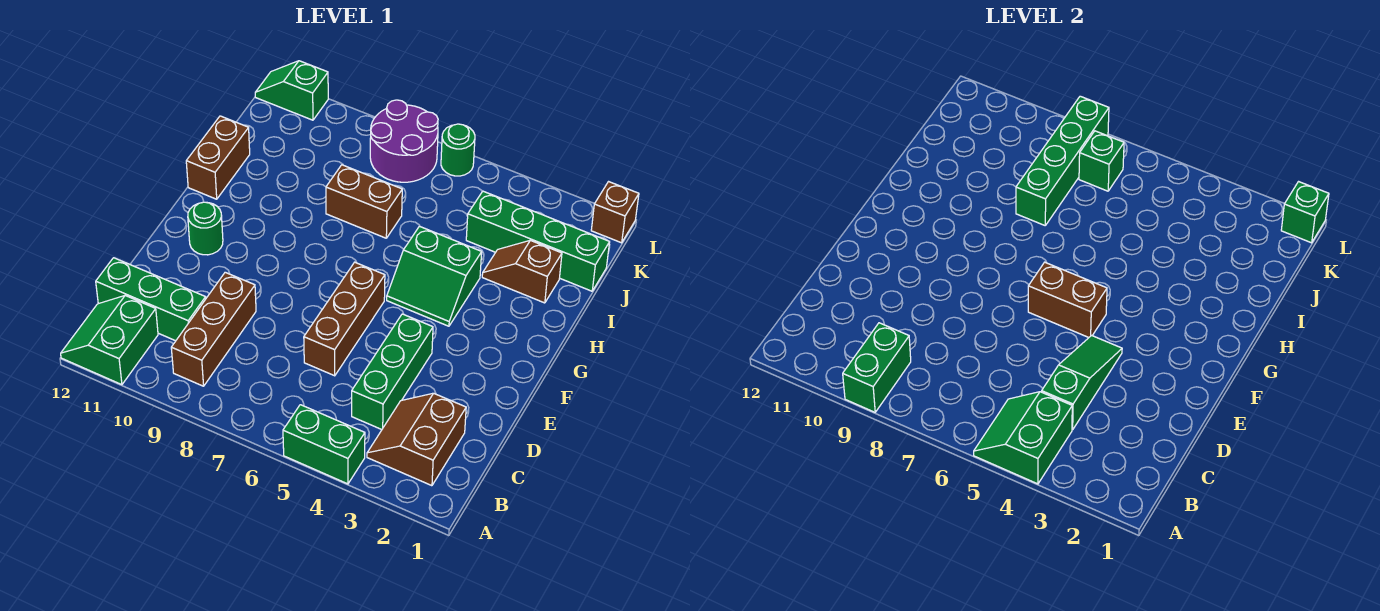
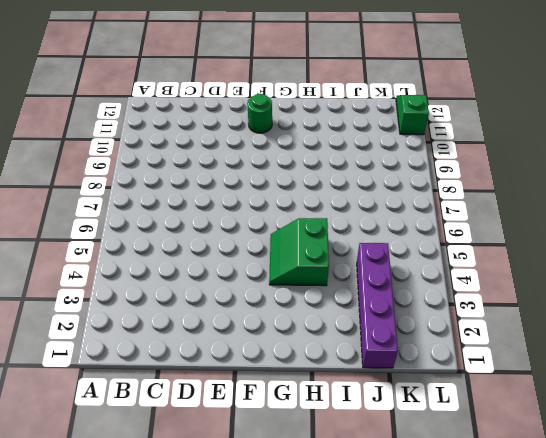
purple 1x4 brick [357,243,398,368] -> green 1x4 brick [466,191,610,291]
none -> green 1x2 brick [283,405,365,484]
none -> green 2x2 slope [61,296,158,385]
none -> brown 2x2 slope [367,393,466,486]

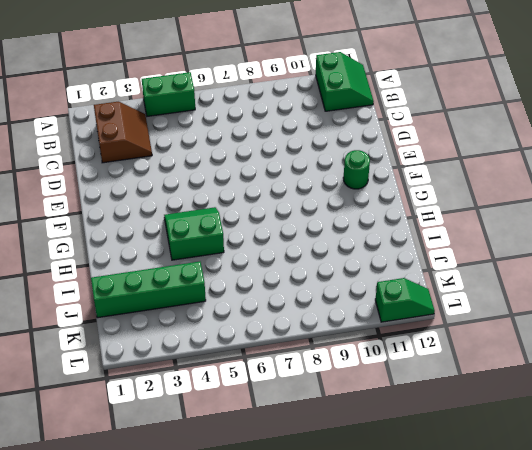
none -> brown 1x3 brick [171,272,256,386]
none -> green 1x3 brick [352,314,433,430]
none -> green 1x3 brick [96,258,206,341]

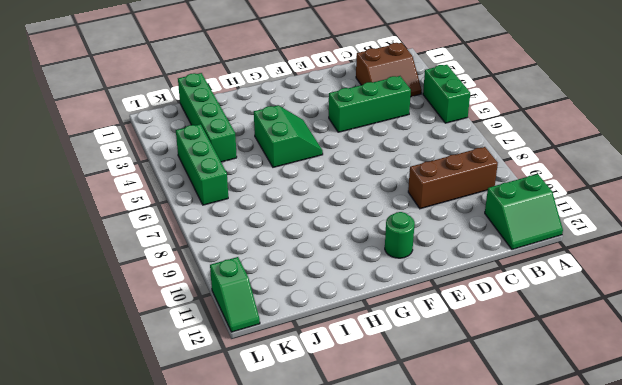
green 1x3 brick [176,124,228,205] -> green 1x3 brick moved to [96,258,206,341]
none -> brown 1x3 brick [304,262,385,376]
none -> brown 1x2 brick [186,116,250,199]
none -> brown 1x2 slope [482,240,562,303]

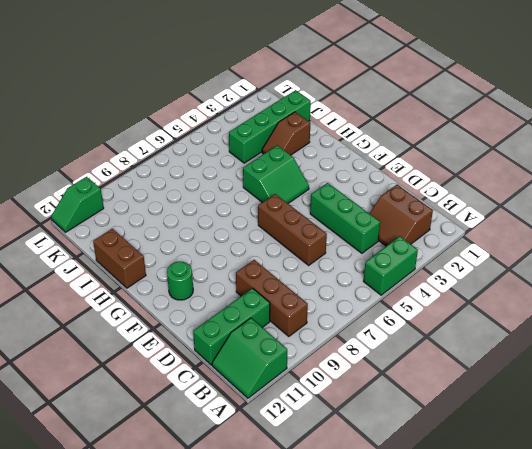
none -> brown 1x2 brick [326,165,402,238]
none -> purple 2x2 round brick [370,100,438,182]
none -> brown 1x1 brick [591,182,639,243]

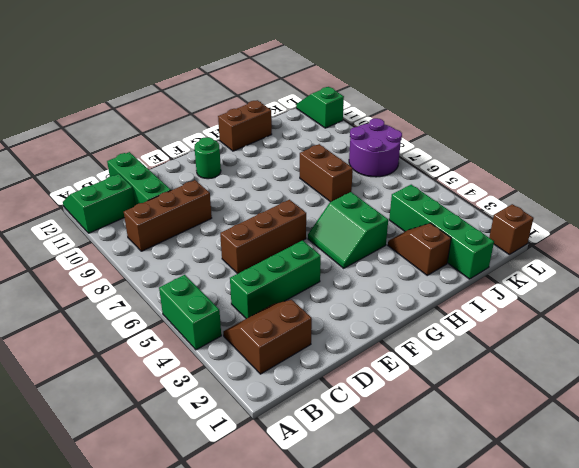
none -> green 1x1 round brick [441,124,475,176]
none -> green 2x2 slope [974,392,1072,484]
none -> green 1x2 brick [843,323,911,412]

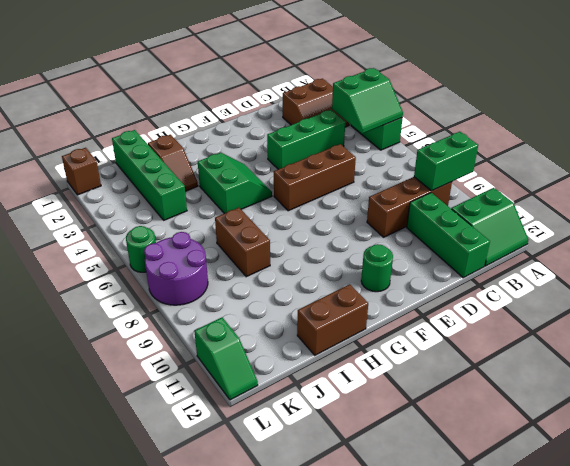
none -> green 1x3 slope [1042,336,1122,430]
none -> brown 1x2 brick [1028,262,1107,337]
none -> green 1x4 brick [1016,96,1109,225]

